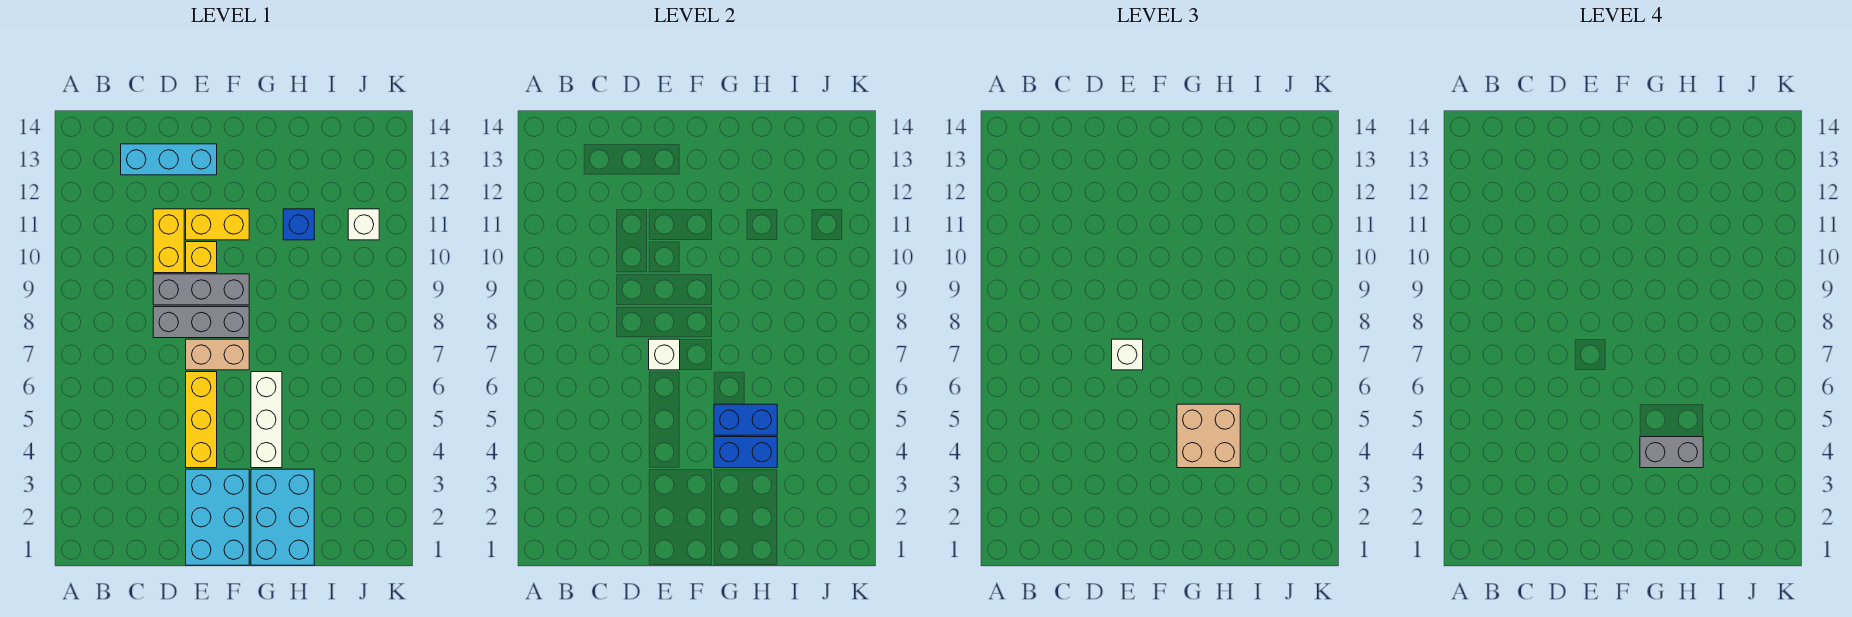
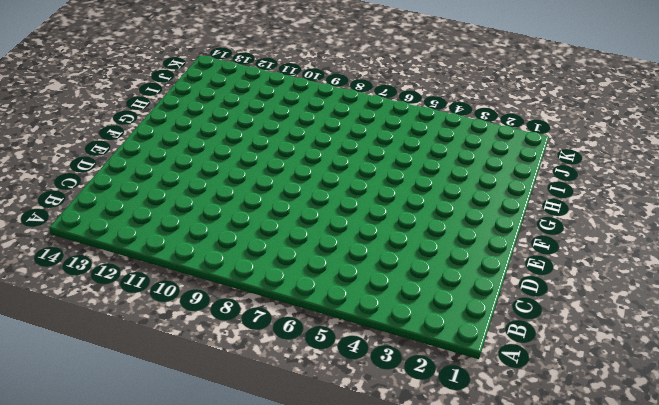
none -> cyan 1x3 brick [121,144,217,175]
none -> grey 1x3 brick [153,307,249,338]
none -> grey 1x3 brick [153,274,249,305]

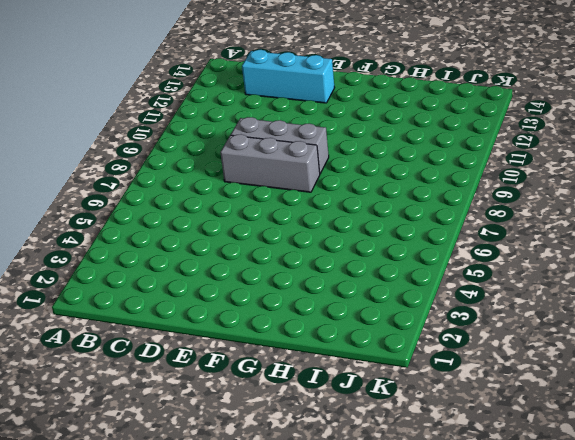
none -> yellow 1x2 brick [153,209,184,273]
none -> cyan 2x3 brick [186,469,249,565]
none -> yellow 1x3 brick [186,372,217,468]

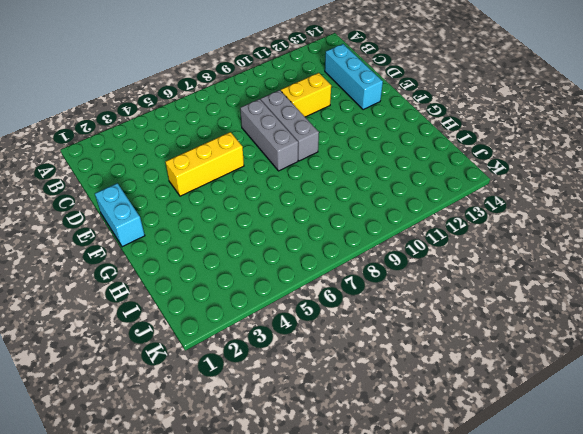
cyan 1x2 brick [95,183,145,247] -> cyan 2x3 brick [186,469,249,565]
none -> tan 1x2 brick [186,339,249,370]
none -> yellow 1x1 brick [186,242,217,273]
none -> yellow 1x2 brick [186,209,249,240]

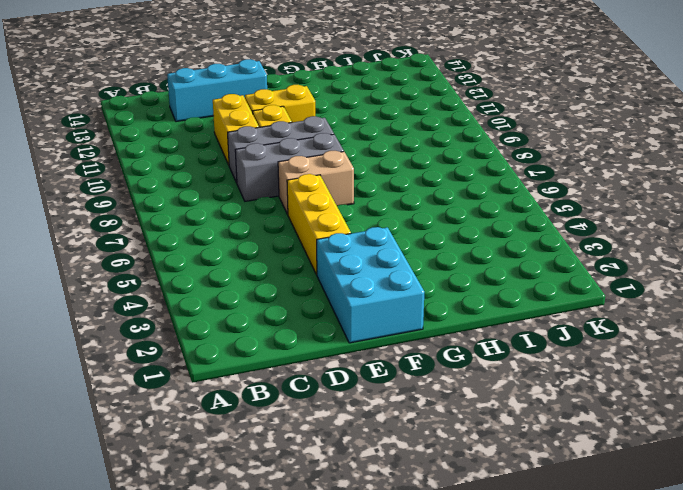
none -> cyan 2x3 brick [251,469,314,565]
none -> white 1x3 brick [251,372,282,468]
none -> blue 1x1 brick [283,209,314,240]

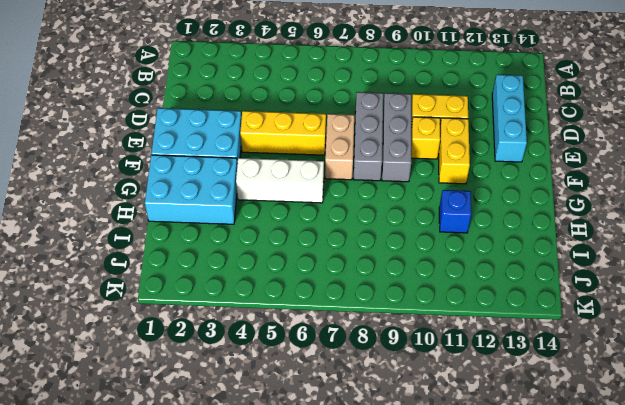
none -> white 1x1 brick [348,209,379,240]
none -> white 1x1 brick [649,339,680,370]
none -> blue 1x2 brick [714,437,777,468]

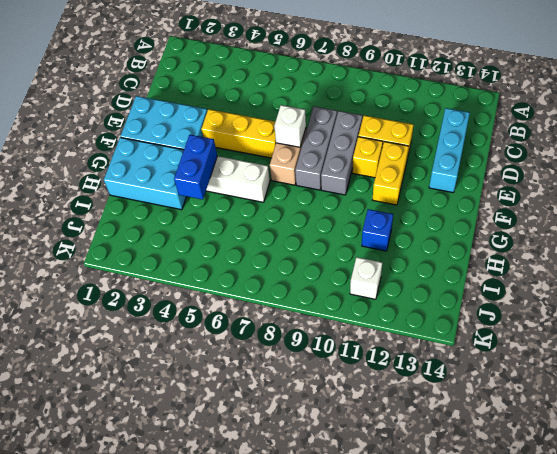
none -> blue 1x2 brick [714,404,777,435]
none -> white 1x1 brick [1112,339,1143,370]
none -> tan 2x2 brick [1177,404,1240,468]

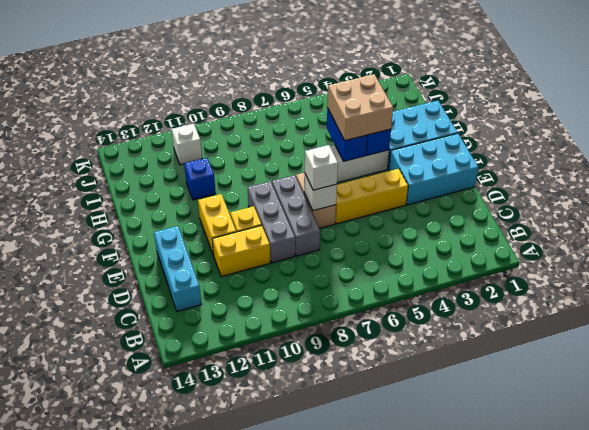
none -> grey 1x2 brick [1640,437,1703,468]

